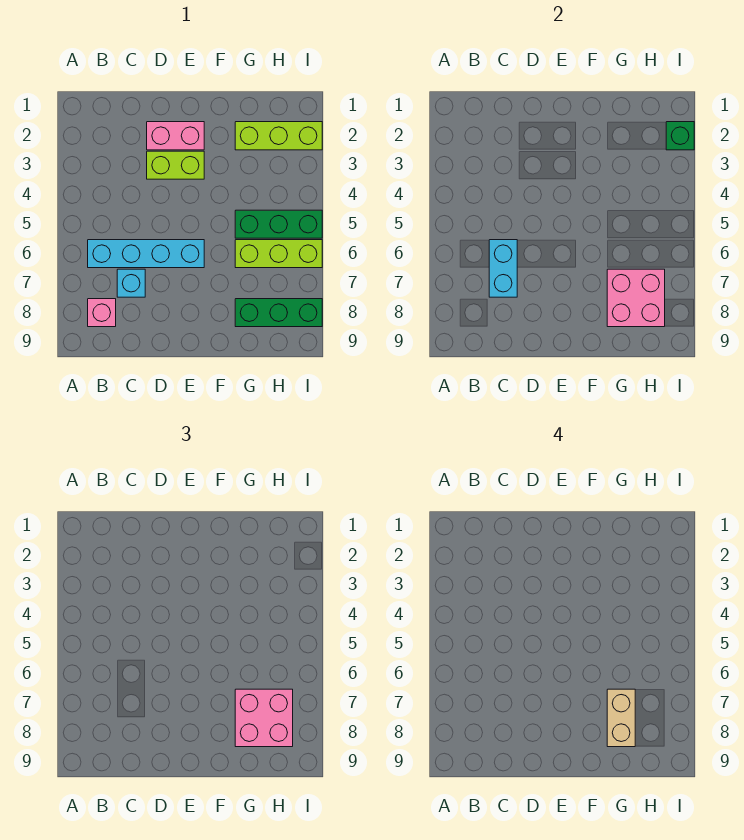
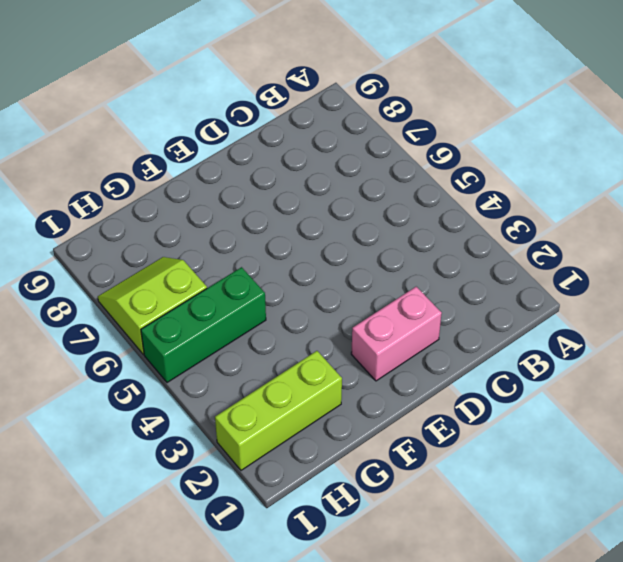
lime 2x2 slope [98,257,207,354] -> lime 1x3 brick [235,240,322,268]
none -> cyan 1x4 brick [88,240,204,268]
none -> pink 1x1 brick [88,299,116,327]
none -> cyan 1x1 brick [117,269,145,297]

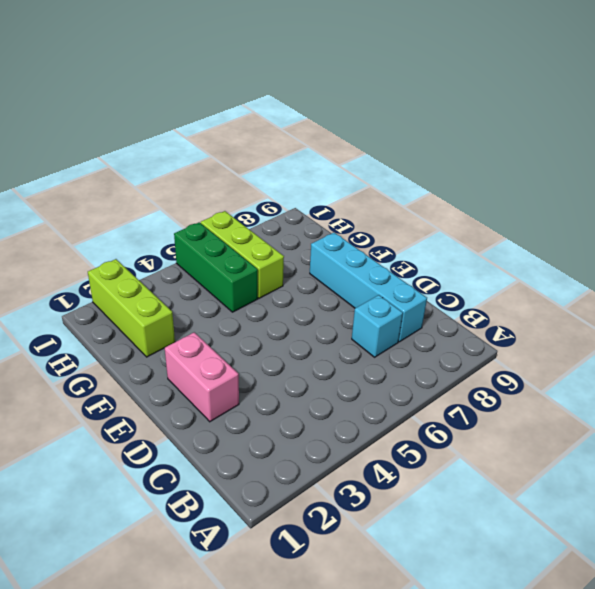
cyan 1x4 brick [310,233,427,342] -> cyan 1x4 brick moved to [88,240,204,268]
none -> pink 1x1 brick [88,299,116,327]
none -> lime 1x2 brick [147,151,204,179]
none -> green 1x3 brick [235,299,322,327]

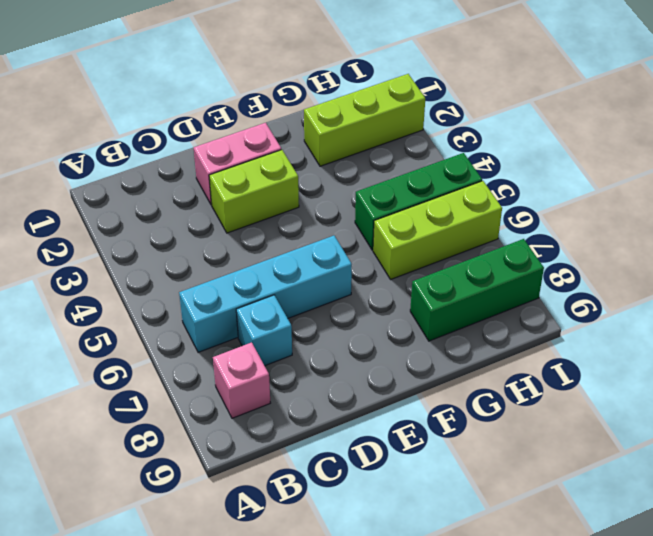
none -> cyan 1x2 brick [489,240,517,297]
none -> pink 2x2 brick [607,269,665,327]
none -> green 1x1 brick [666,122,694,150]

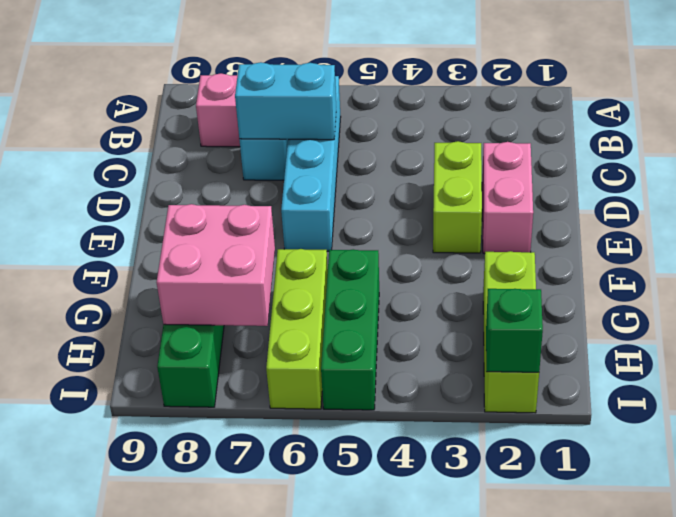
none -> pink 2x2 brick [235,689,293,747]
none -> tan 1x2 brick [607,689,635,747]

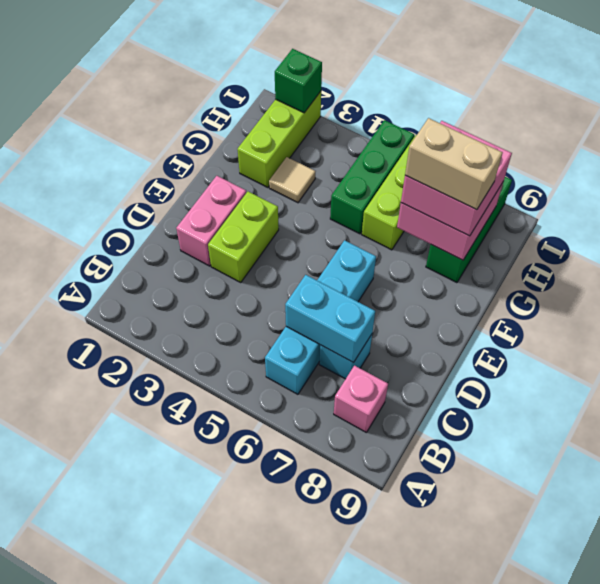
tan 1x1 tile [269,157,315,203] -> none

